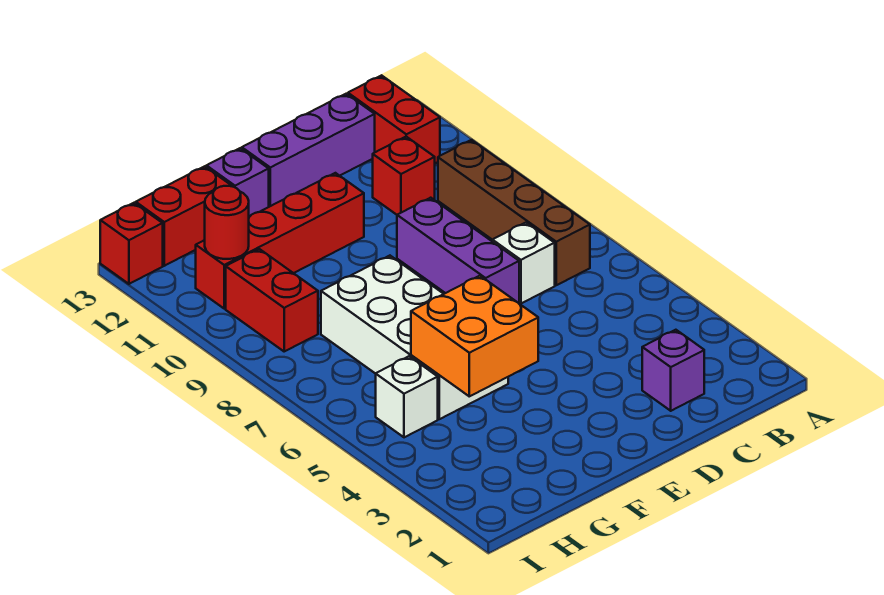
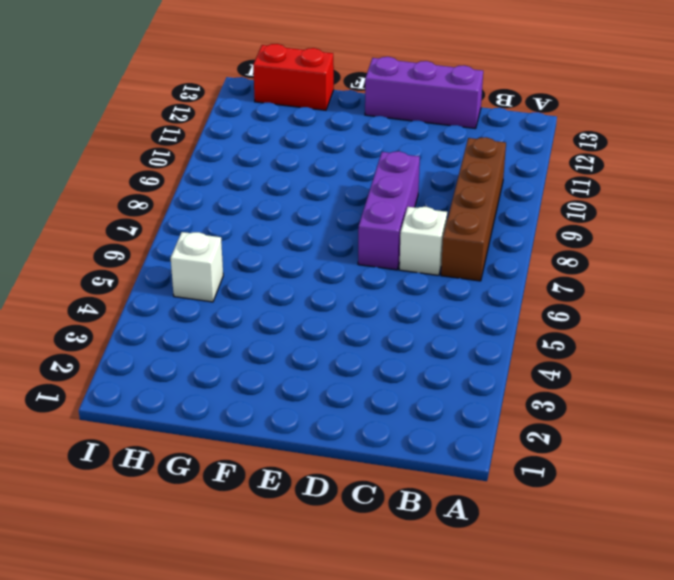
none -> red 1x2 brick [348,75,440,163]
none -> purple 1x1 brick [642,330,704,411]
none -> red 1x1 brick [373,137,435,215]

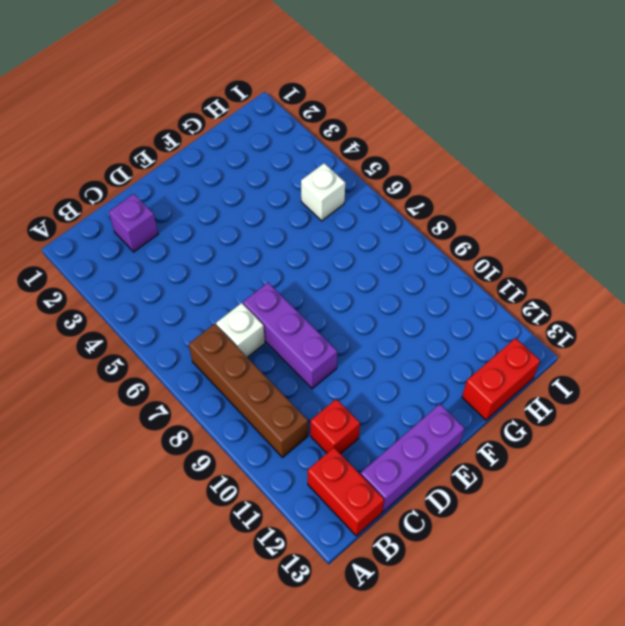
none -> red 1x4 brick [196,173,364,309]
none -> white 2x4 brick [321,256,508,419]
none -> purple 1x1 brick [206,148,269,217]

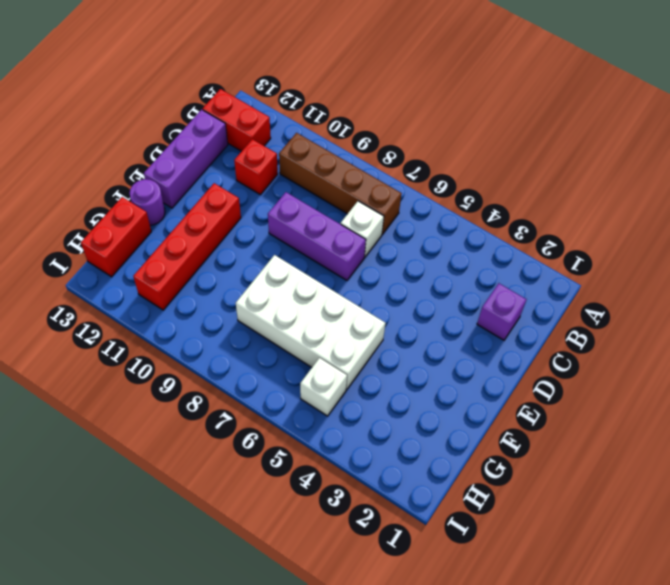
purple 1x1 round brick [130,179,165,225] -> purple 1x1 brick [206,148,269,217]
none -> red 1x2 brick [226,249,318,351]
none -> red 1x1 brick [100,203,163,284]
none -> orange 2x2 brick [411,276,538,396]

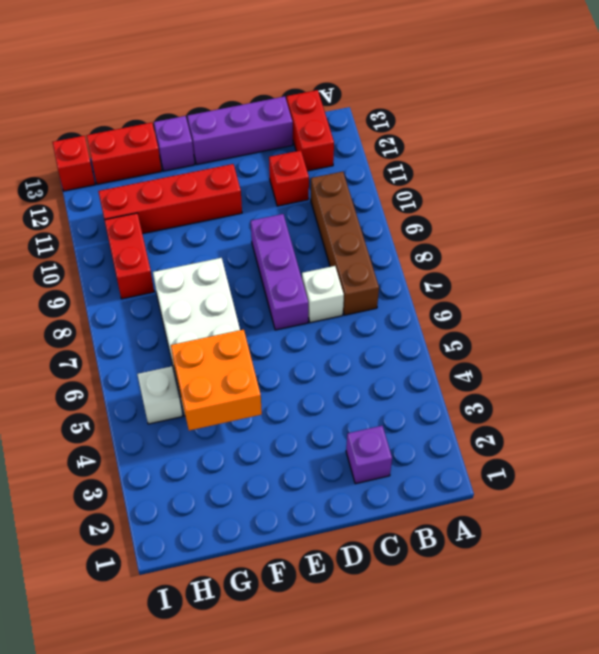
none -> red 1x1 round brick [205,186,249,259]

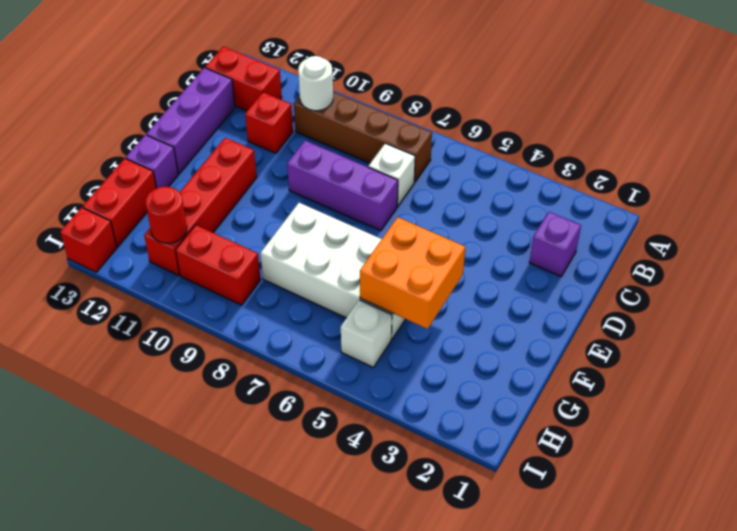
white 1x1 round brick [298,56,333,111] -> none

